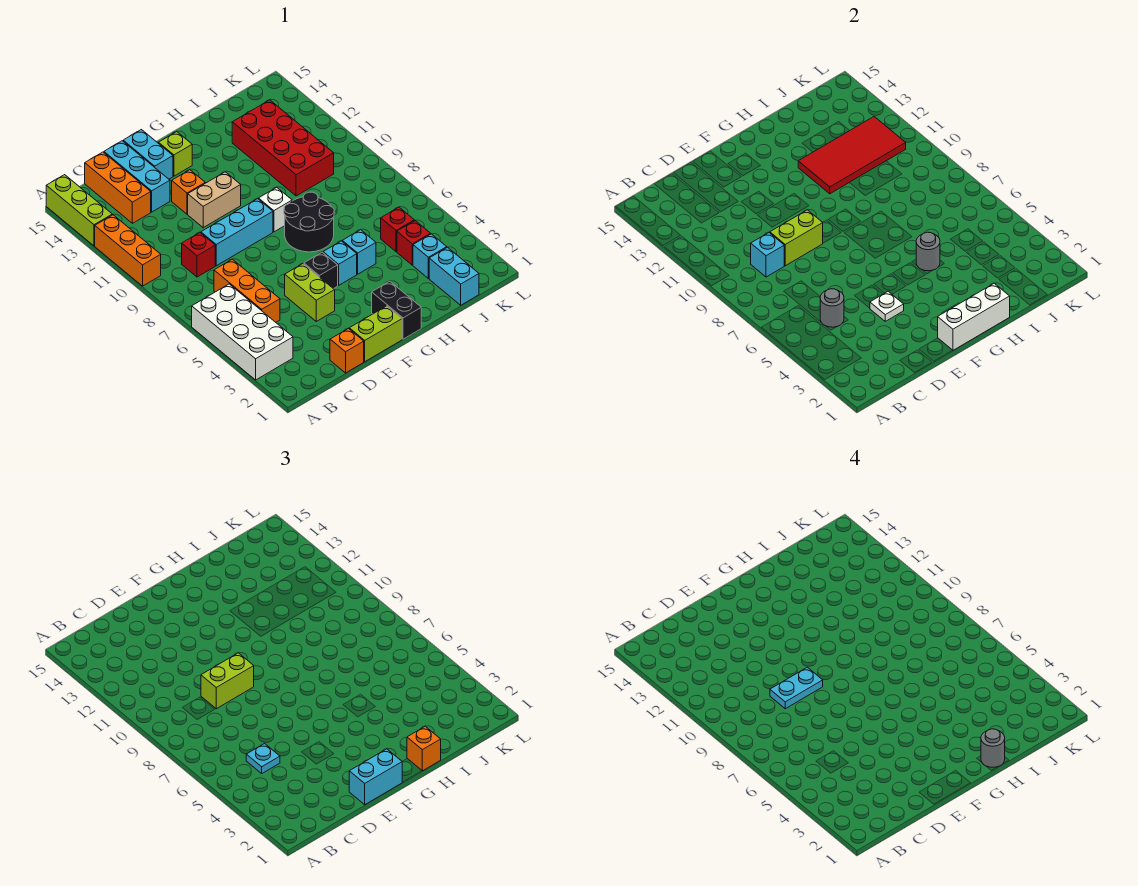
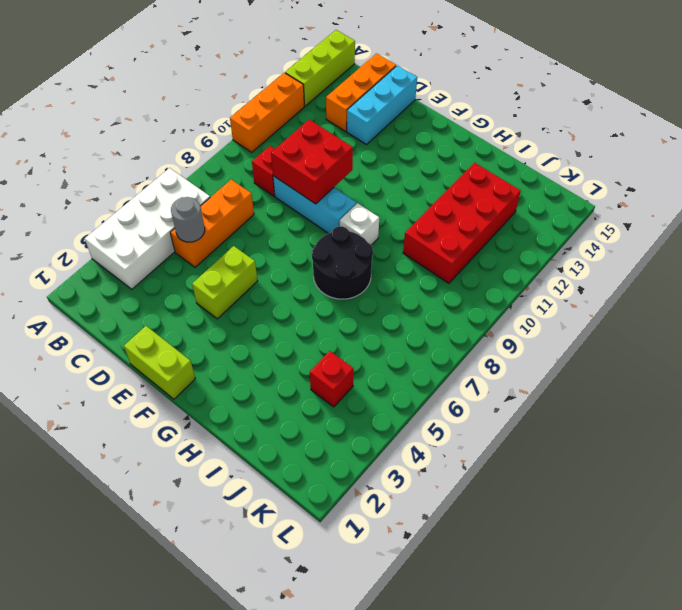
red 2x2 brick [271,120,353,204] -> lime 1x2 brick [770,210,823,266]
none -> orange 1x1 brick [330,328,364,373]
none -> tan 1x2 brick [188,172,241,228]
none -> orange 1x1 brick [172,170,205,214]
none -> cyan 1x2 brick [123,130,173,179]

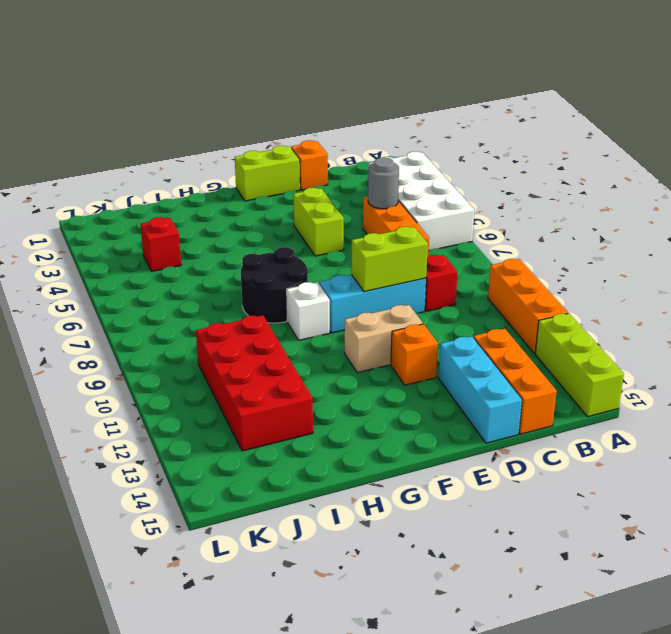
none -> cyan 1x2 brick [123,130,173,179]
none -> black 1x1 brick [304,252,338,289]
none -> lime 1x1 brick [159,132,192,176]
none -> black 1x2 brick [372,281,421,339]

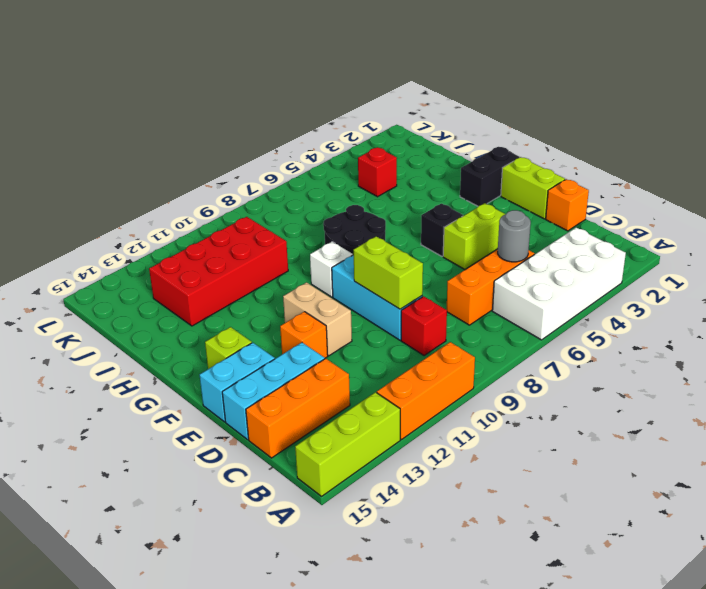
none -> cyan 1x1 brick [323,241,357,285]
none -> cyan 1x1 brick [342,230,376,274]
none -> cyan 1x2 brick [429,247,479,305]
none -> cyan 1x1 brick [413,234,447,279]

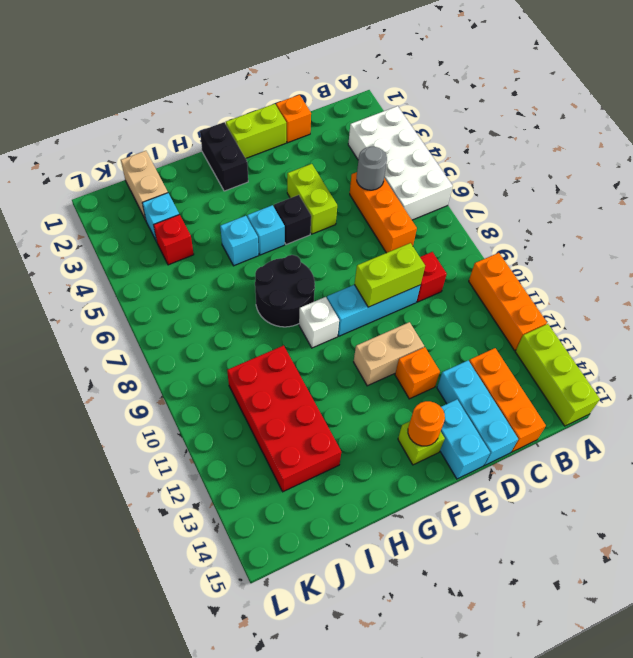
orange 1x1 round brick [408,401,445,446] -> none
tan 1x2 brick [121,151,168,220] -> cyan 1x2 brick [429,247,479,305]
none -> red 1x1 brick [381,207,414,252]
none -> cyan 1x1 brick [751,233,784,277]
none -> white 1x1 plate [870,292,904,321]
none -> white 1x3 brick [938,283,1010,350]

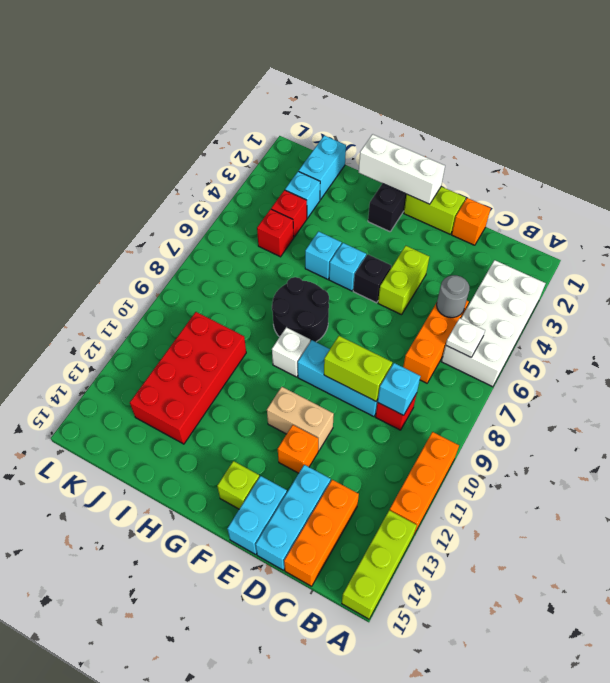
white 1x1 plate [446,318,485,357] -> white 1x1 plate moved to [870,292,904,321]
none -> grey 1x1 round brick [916,232,940,271]
none -> red 2x4 tile [798,117,906,194]
none -> cyan 1x1 plate [246,744,280,773]
none -> lime 1x2 brick [201,653,254,709]

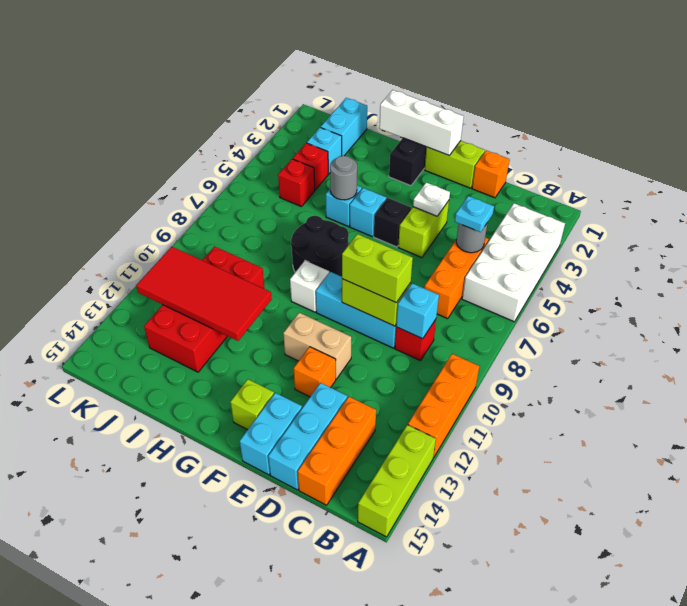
none -> cyan 1x2 brick [349,749,402,805]
none -> orange 1x1 brick [407,726,441,771]
none -> cyan 1x2 plate [770,667,823,709]
none -> grey 1x1 round brick [981,729,1005,767]

